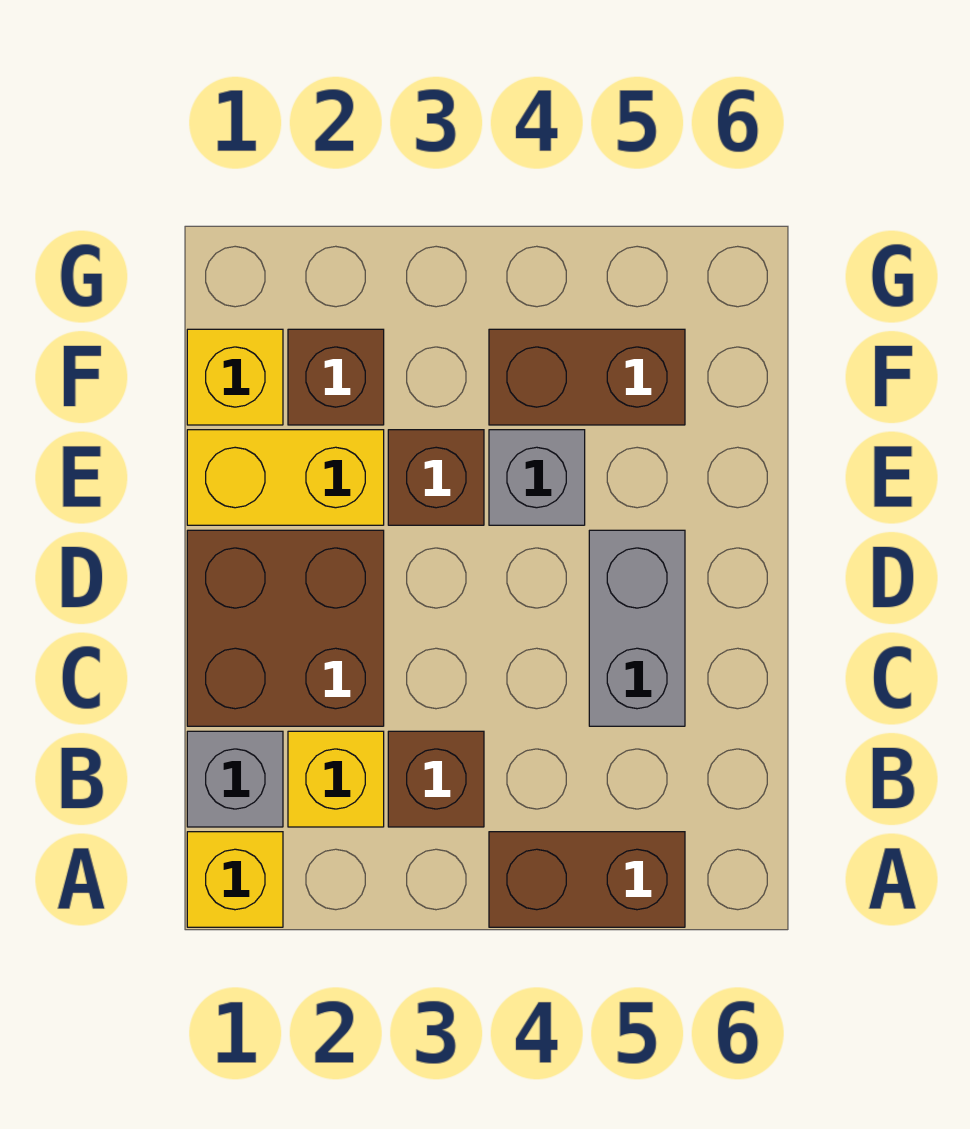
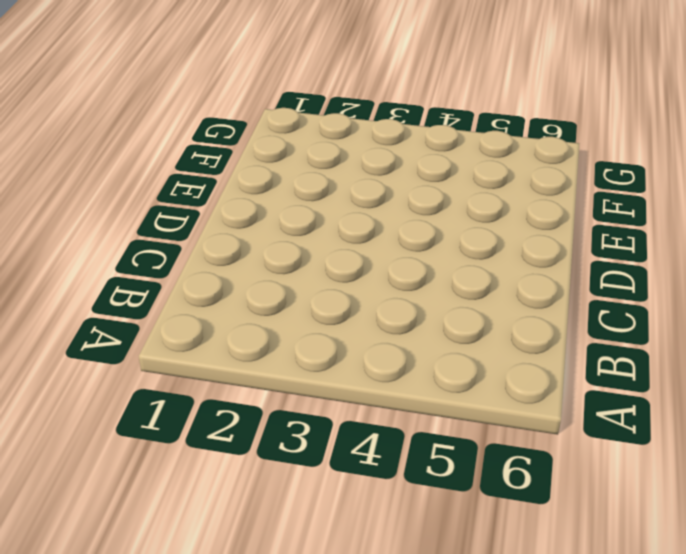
none -> yellow 1x1 brick [187,832,283,927]
none -> brown 1x2 brick [489,832,685,927]
none -> grey 1x1 brick [187,731,283,827]

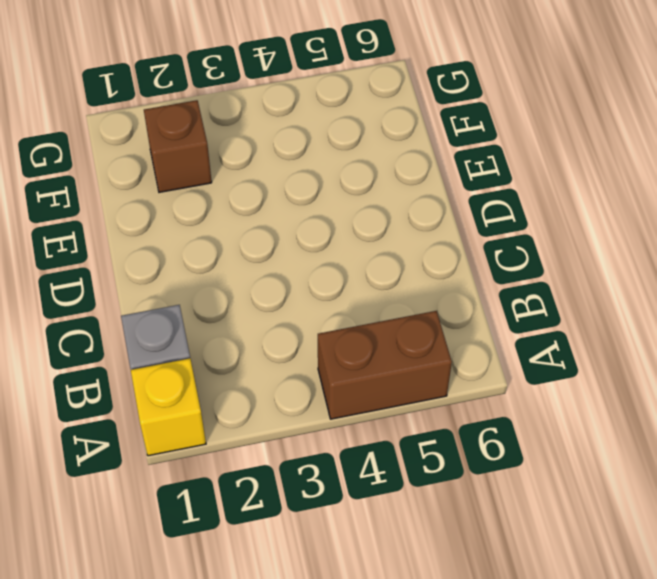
none -> yellow 1x1 brick [288,731,384,827]
none -> brown 1x1 brick [388,731,484,827]
none -> brown 2x2 brick [187,530,384,726]

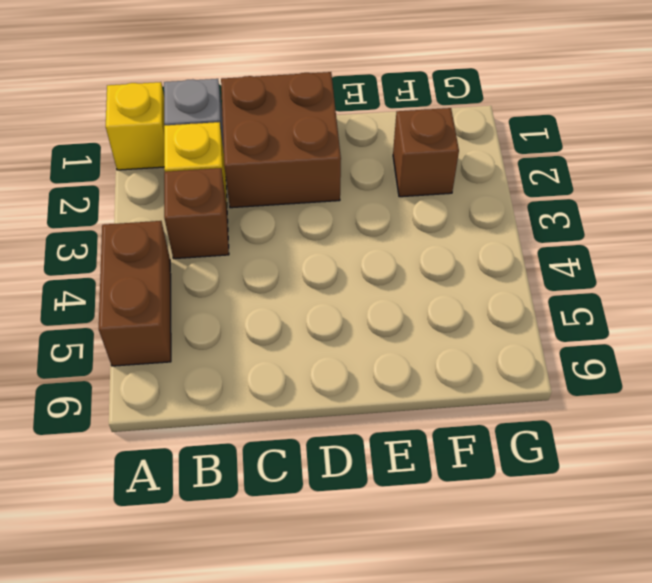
none -> grey 1x2 brick [589,530,685,726]
none -> yellow 1x2 brick [187,430,384,525]
none -> brown 1x1 brick [388,430,484,525]

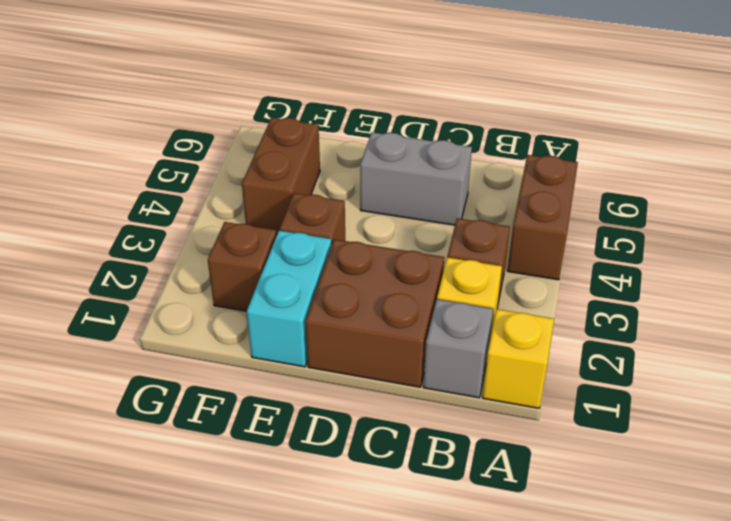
cyan 1x2 brick [247,231,332,367] -> yellow 1x2 brick [187,430,384,525]
none -> grey 1x1 brick [489,430,585,525]
none -> yellow 1x1 brick [187,329,283,425]

